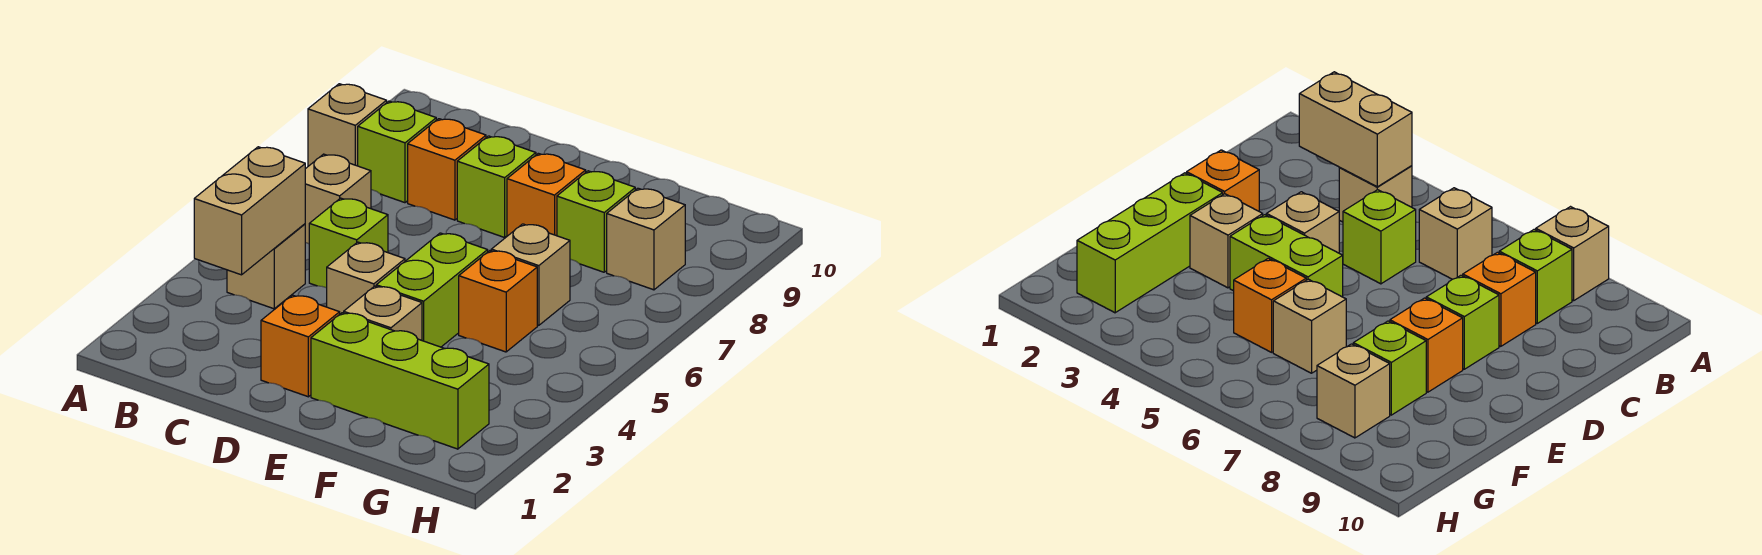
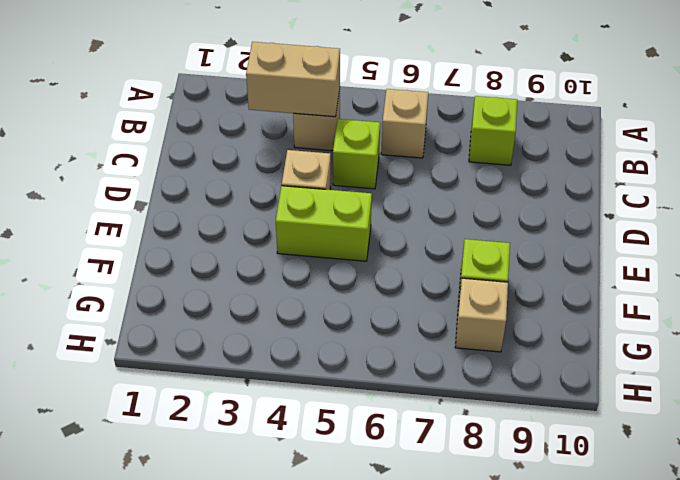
none -> tan 1x1 brick [308,84,387,166]
none -> orange 1x1 brick [408,119,486,220]
none -> orange 1x1 brick [261,295,340,397]

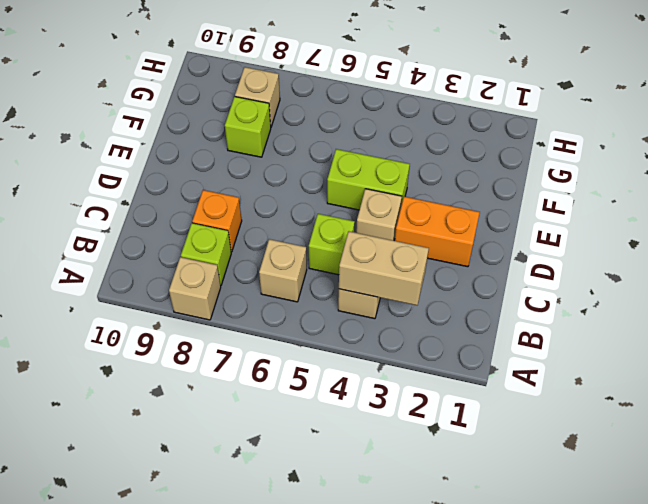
orange 1x2 brick [394,197,480,267] -> orange 1x1 brick [261,295,340,397]
none -> lime 1x1 brick [457,136,536,237]
none -> lime 1x3 brick [311,313,489,449]
none -> tan 1x1 brick [344,286,422,340]

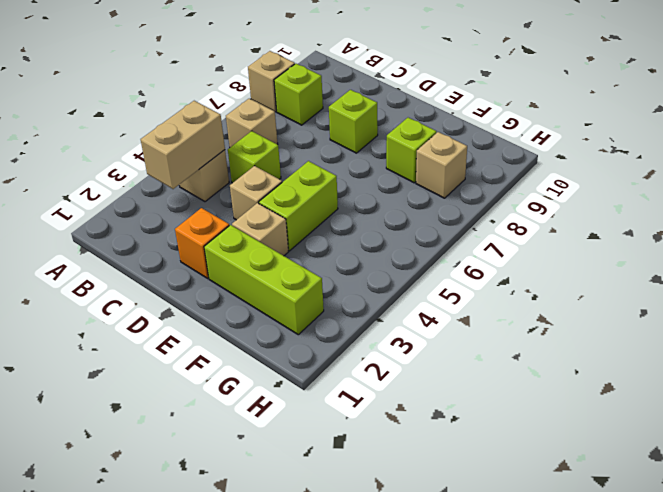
none -> orange 1x1 brick [408,119,486,220]
none -> orange 1x1 brick [507,153,586,236]
none -> orange 1x1 brick [459,251,537,352]

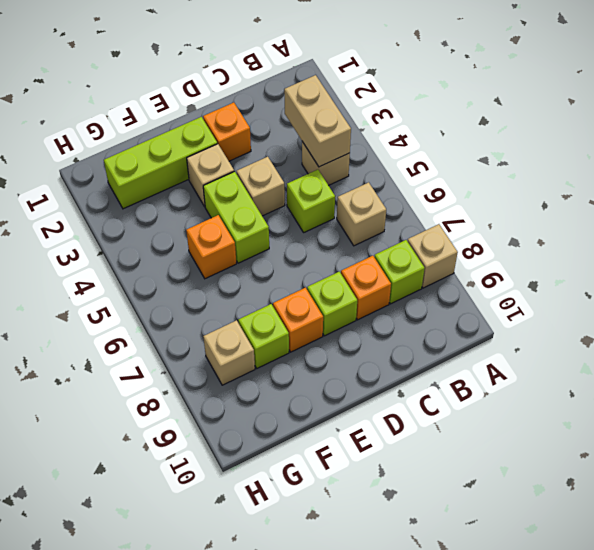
none -> tan 1x1 brick [491,224,570,325]

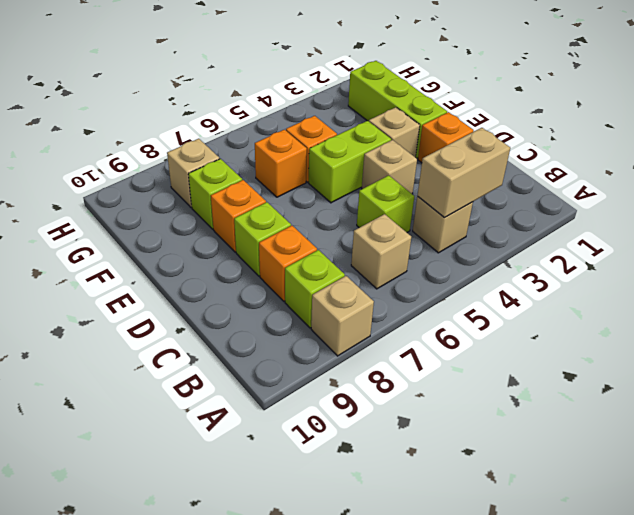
orange 1x1 brick [255,130,307,197] -> tan 1x1 brick [491,224,570,325]

